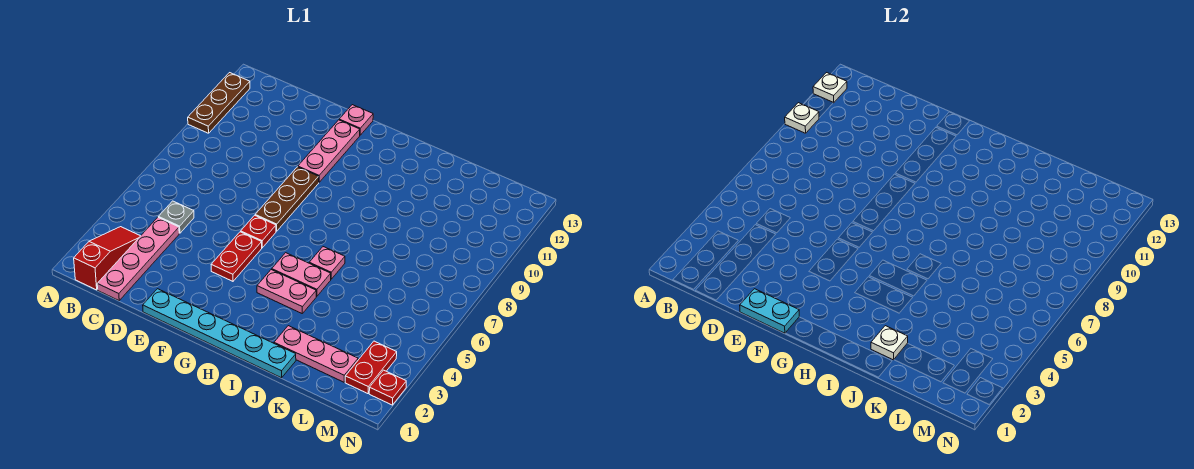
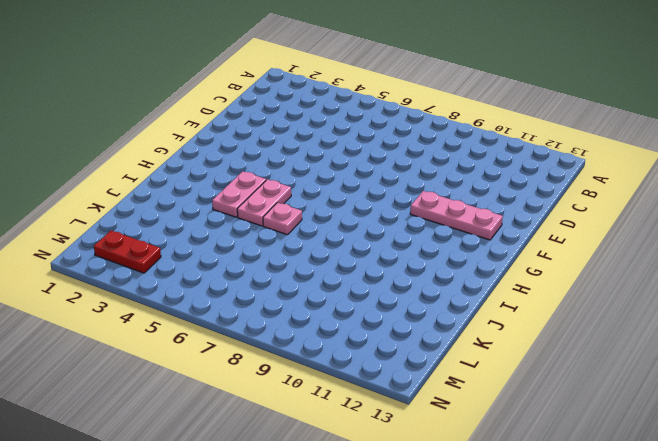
none -> brown 1x3 plate [188,73,250,133]
none -> red 1x3 slope [74,227,140,290]
none -> pink 1x4 plate [97,218,179,300]

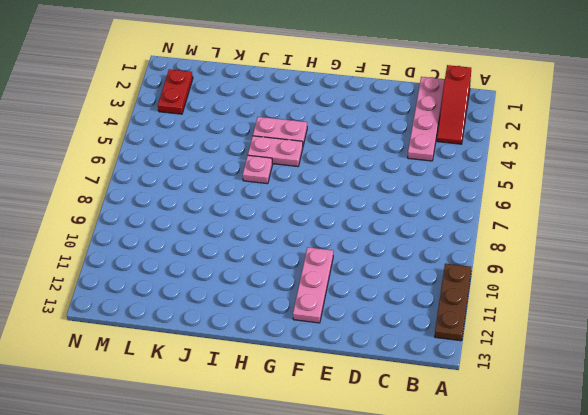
none -> grey 1x1 plate [158,201,194,233]
none -> cyan 1x6 plate [143,289,296,378]
none -> red 1x2 plate [211,232,262,281]

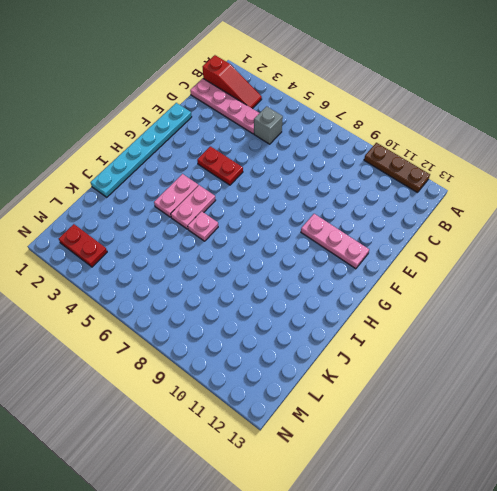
grey 1x1 brick [254,106,283,144] -> grey 1x1 plate [158,201,194,233]
none -> red 1x1 plate [241,215,276,248]
none -> brown 1x3 plate [255,167,319,231]
none -> pink 1x1 plate [339,105,373,135]

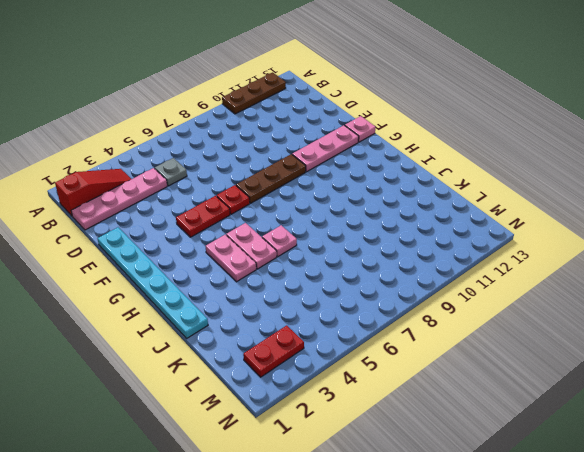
none -> pink 1x3 plate [274,326,358,382]
none -> red 1x1 plate [369,370,406,405]
none -> white 1x1 plate [785,103,819,133]

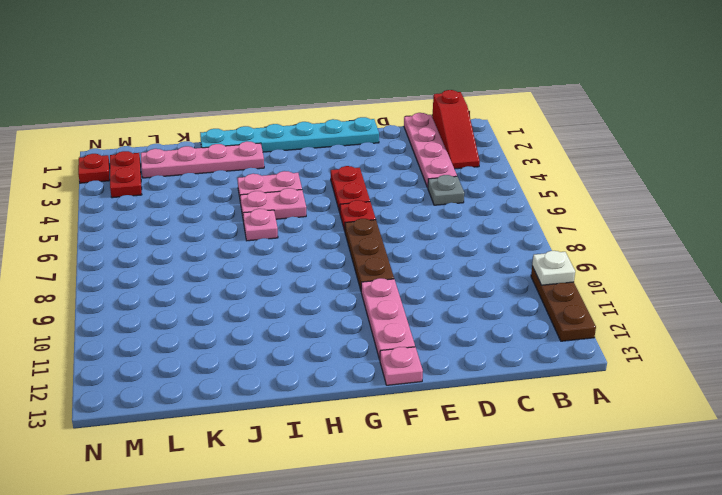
pink 1x4 plate [141,141,264,178] -> pink 1x3 plate [274,326,358,382]
none -> white 1x1 plate [813,73,847,103]
none -> cyan 1x2 plate [740,289,799,333]
none -> white 1x1 plate [871,326,908,360]

